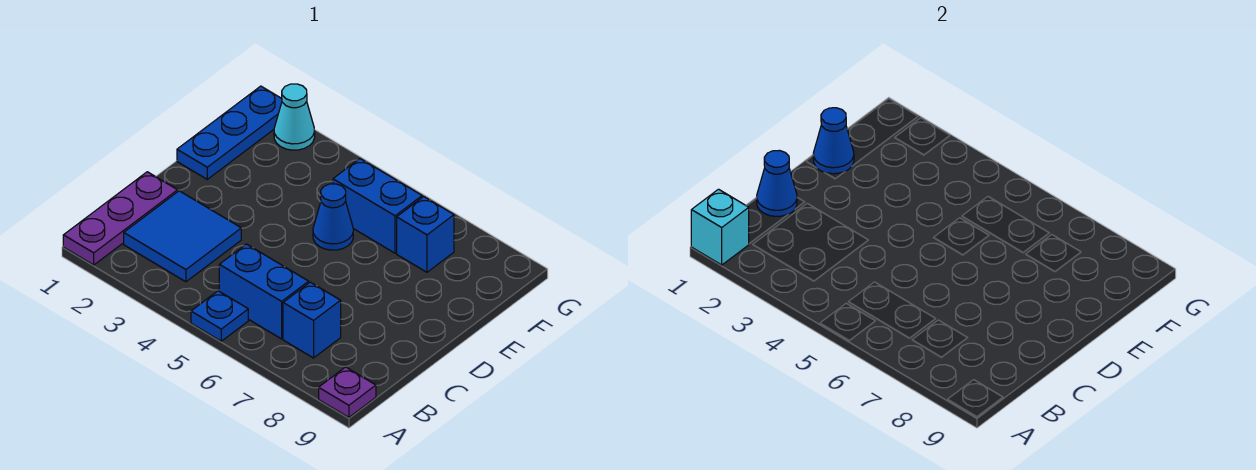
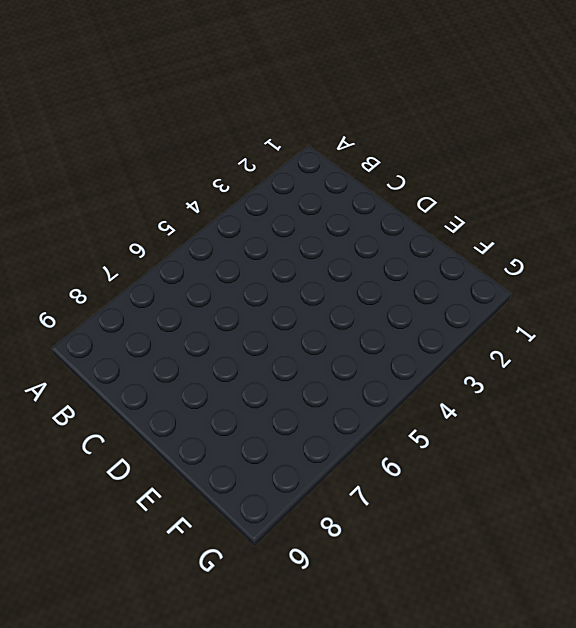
none -> purple 1x3 plate [63,172,178,265]
none -> blue 1x1 plate [191,291,248,341]
none -> purple 1x1 plate [319,367,376,417]

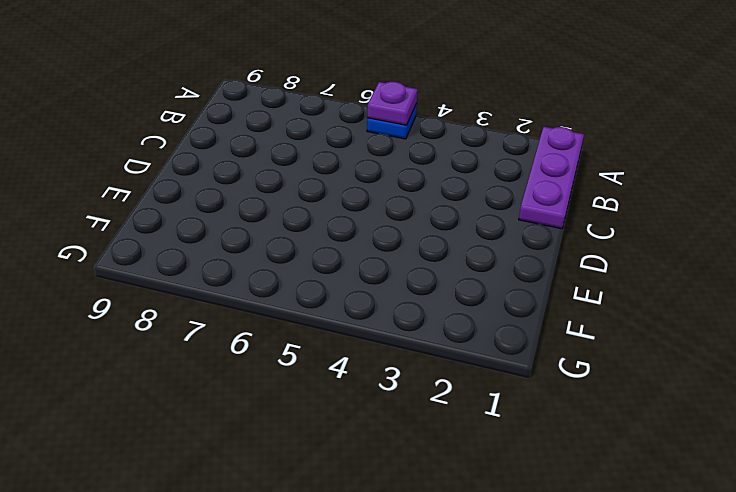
purple 1x1 plate [367,82,418,125] -> purple 1x1 plate moved to [319,367,376,417]
none -> blue 2x2 tile [124,191,241,282]
none -> blue 1x2 brick [219,244,309,339]
none -> blue 1x1 brick [283,282,341,358]

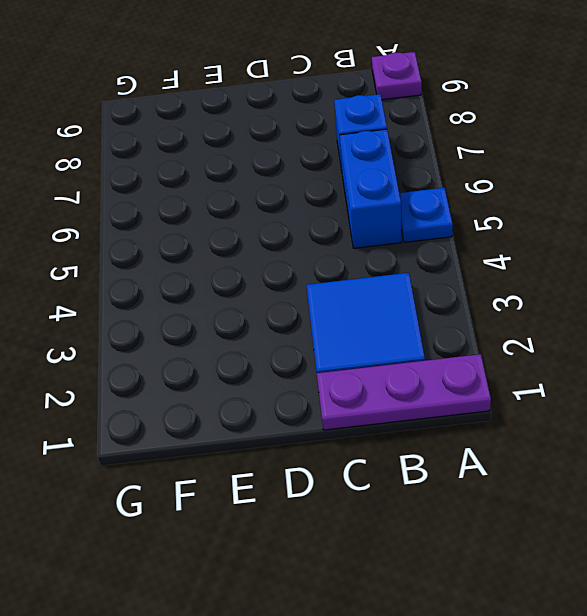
none -> blue 1x3 plate [177,86,282,179]
none -> blue 1x1 cone [313,184,353,250]
none -> blue 1x2 brick [333,159,422,253]

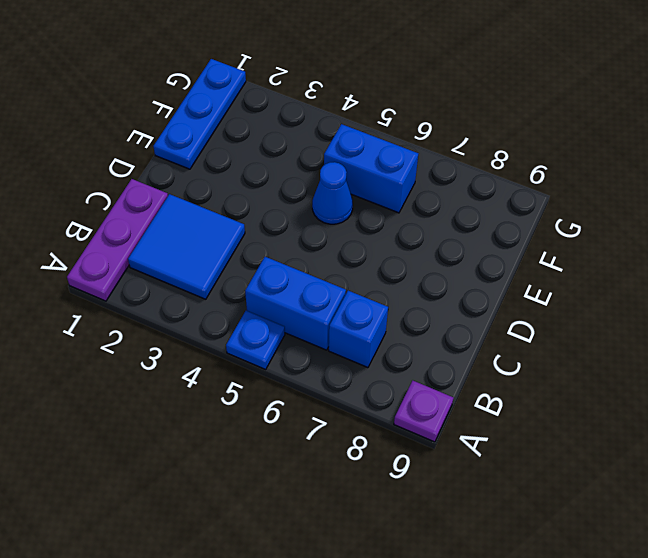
none -> blue 1x1 brick [397,197,454,272]
none -> cyan 1x1 cone [274,84,315,150]
none -> cyan 1x1 brick [691,189,749,265]

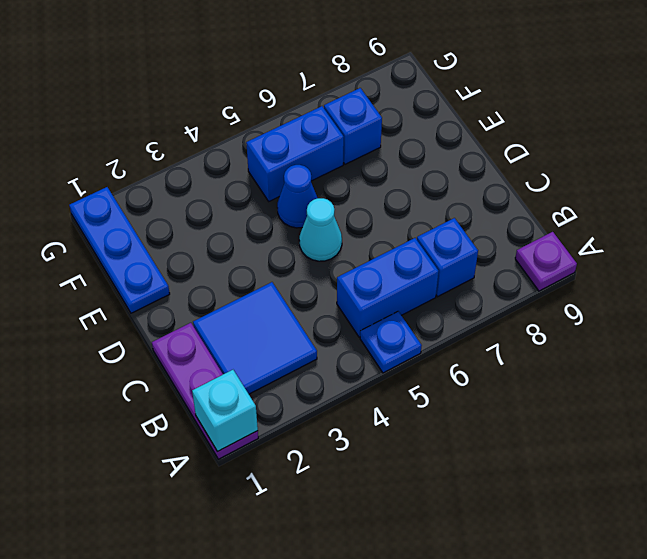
cyan 1x1 cone [299,198,342,261] -> cyan 1x1 cone moved to [274,84,315,150]
none -> blue 1x1 cone [757,150,797,216]
none -> blue 1x1 cone [813,108,854,174]

